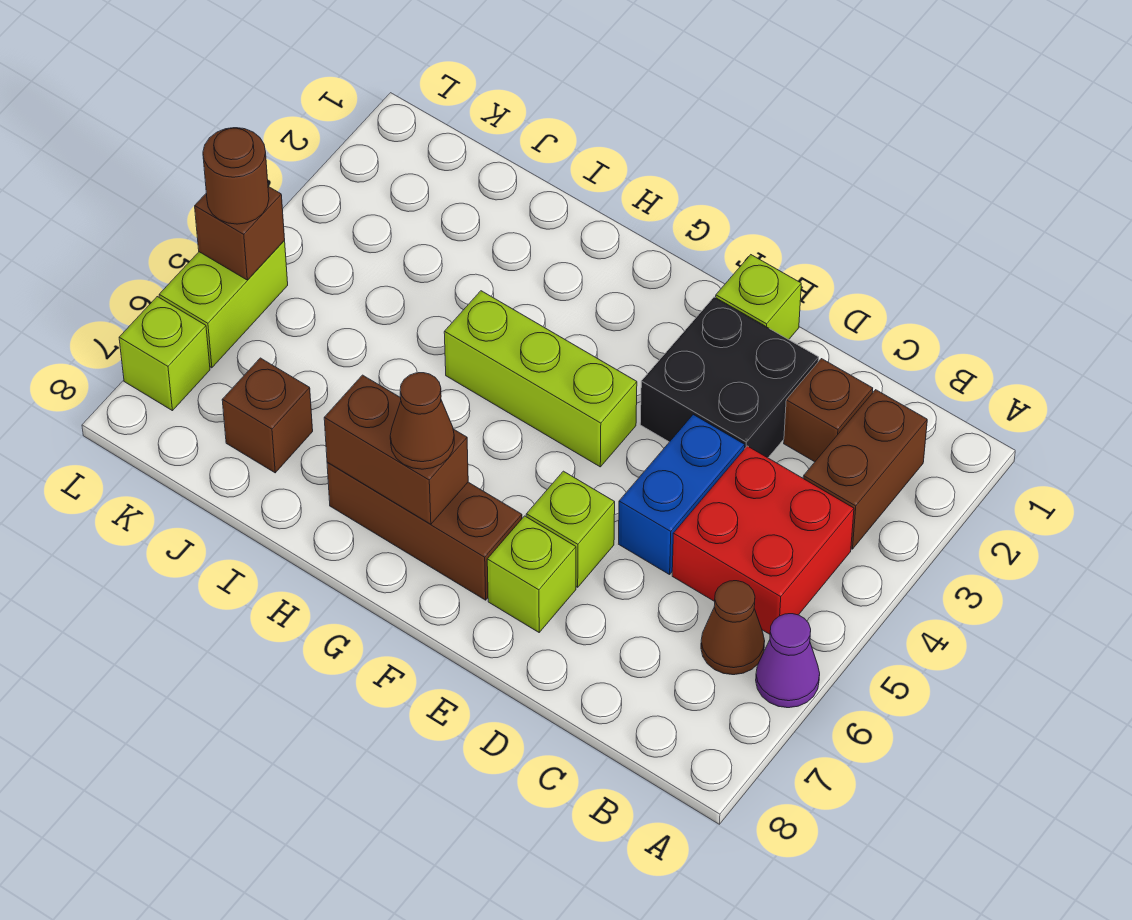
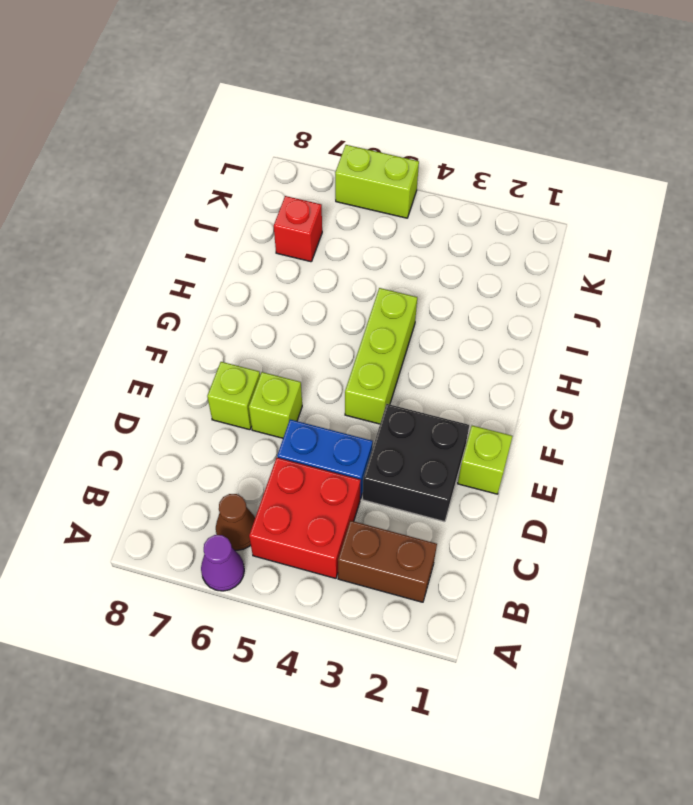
red 1x1 brick [274,196,322,262] -> brown 1x1 brick [222,358,313,473]
none -> brown 1x1 brick [784,359,873,462]
none -> brown 1x3 brick [327,462,522,600]
none -> lime 1x1 brick [119,297,210,411]

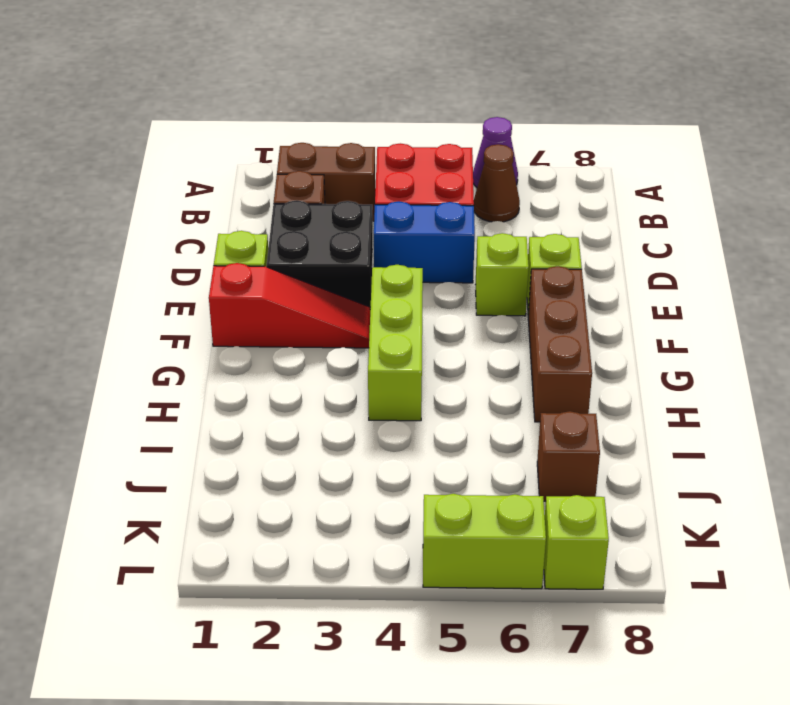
red 1x3 slope [209,263,370,348] -> none
none -> brown 1x2 brick [324,375,468,524]
none -> brown 1x1 brick [195,187,285,280]
none -> brown 1x1 cone [390,373,454,469]

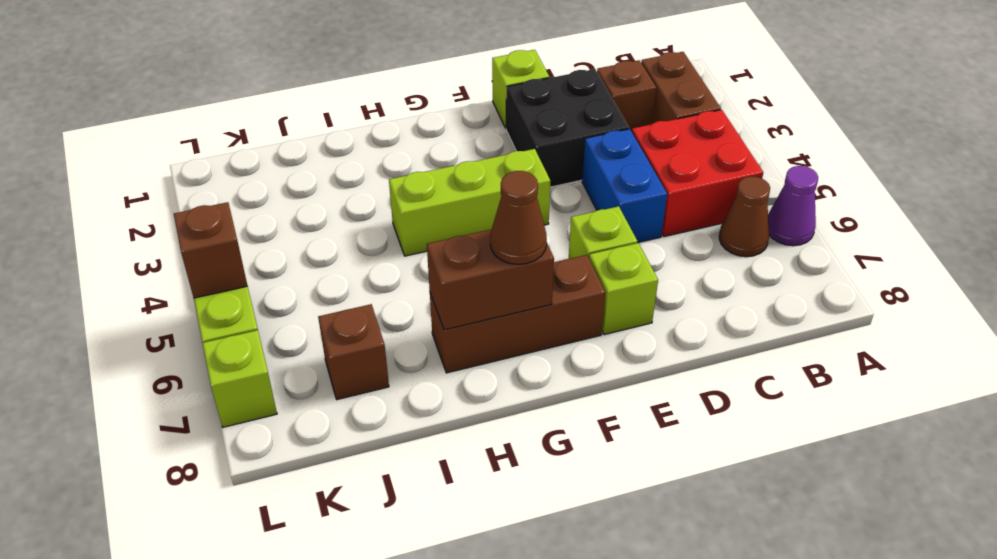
none -> brown 1x1 round brick [203,128,269,224]

